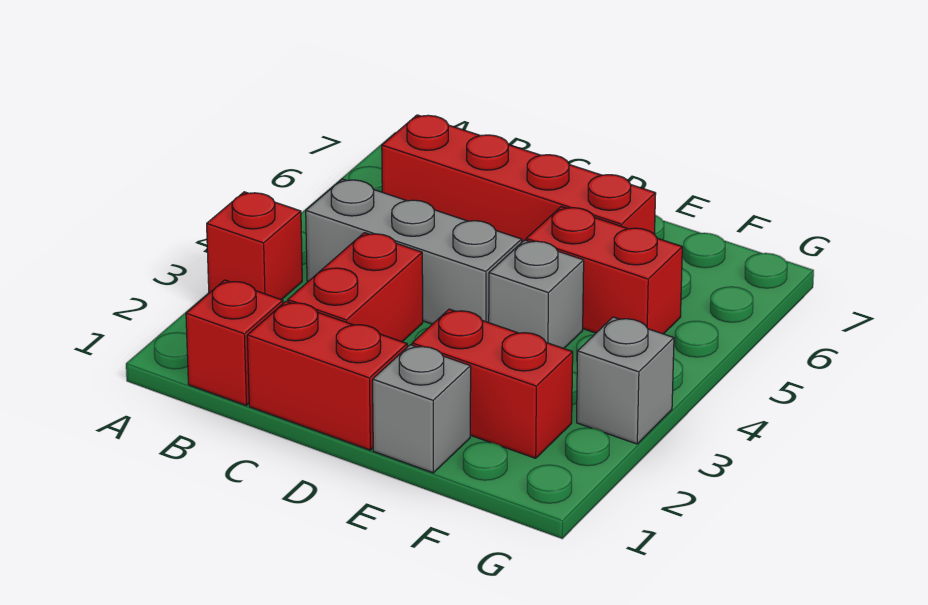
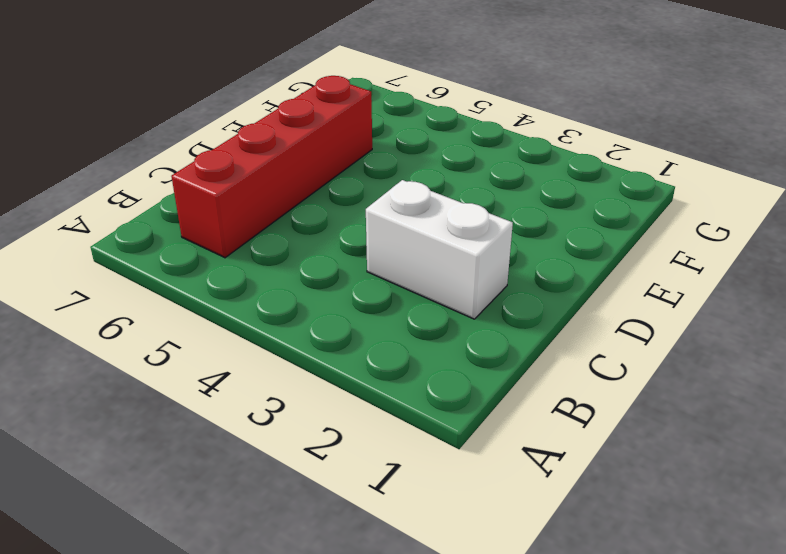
white 1x2 brick [366,180,513,319] -> red 1x2 brick [288,233,423,342]
none -> red 1x1 brick [207,192,302,300]
none -> red 1x1 brick [186,280,283,405]

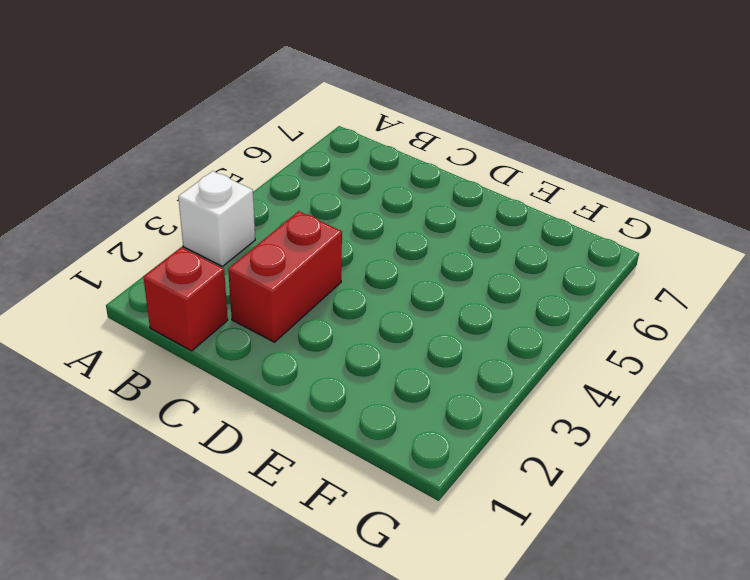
white 1x1 brick [178,171,255,266] -> red 1x1 brick [207,192,302,300]
none -> grey 1x3 brick [306,179,522,324]
none -> red 1x4 brick [382,115,656,242]

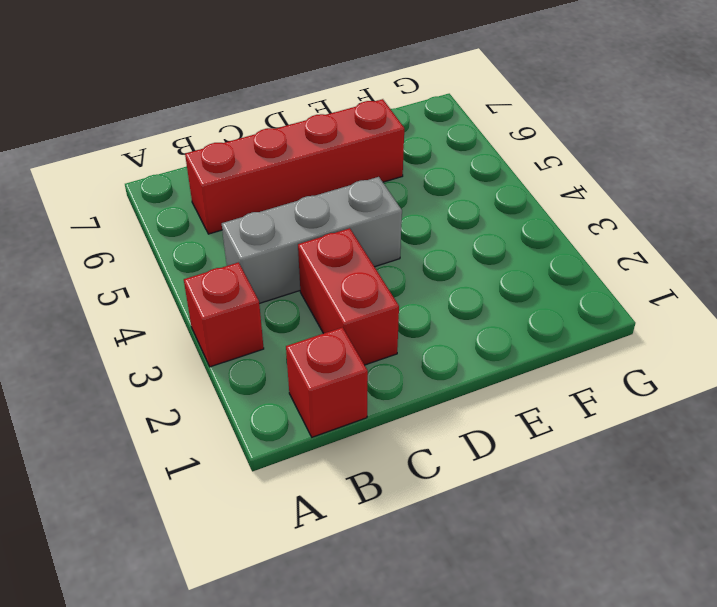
none -> red 1x2 brick [247,301,407,450]
none -> grey 1x1 brick [373,345,471,473]

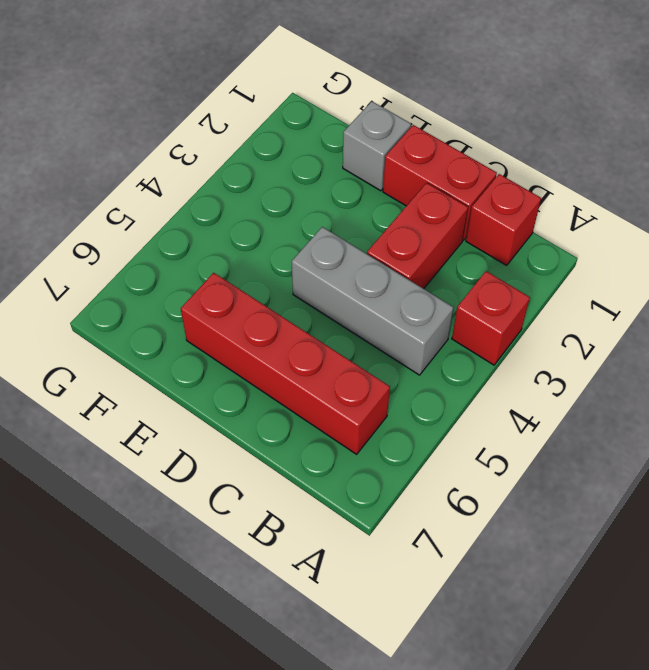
none -> red 1x2 brick [412,309,573,458]
none -> grey 1x1 brick [489,240,584,348]

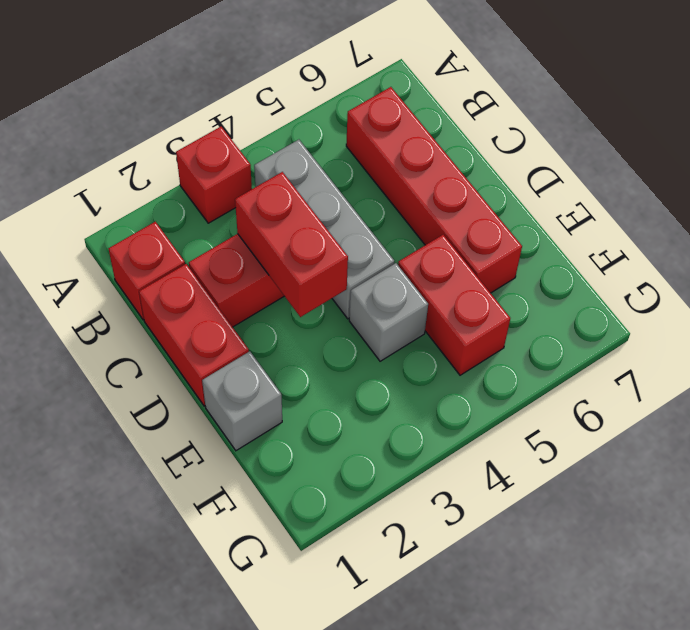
red 1x2 brick [235,172,348,317] -> red 1x2 brick moved to [412,309,573,458]
none -> grey 1x1 brick [577,317,674,444]

